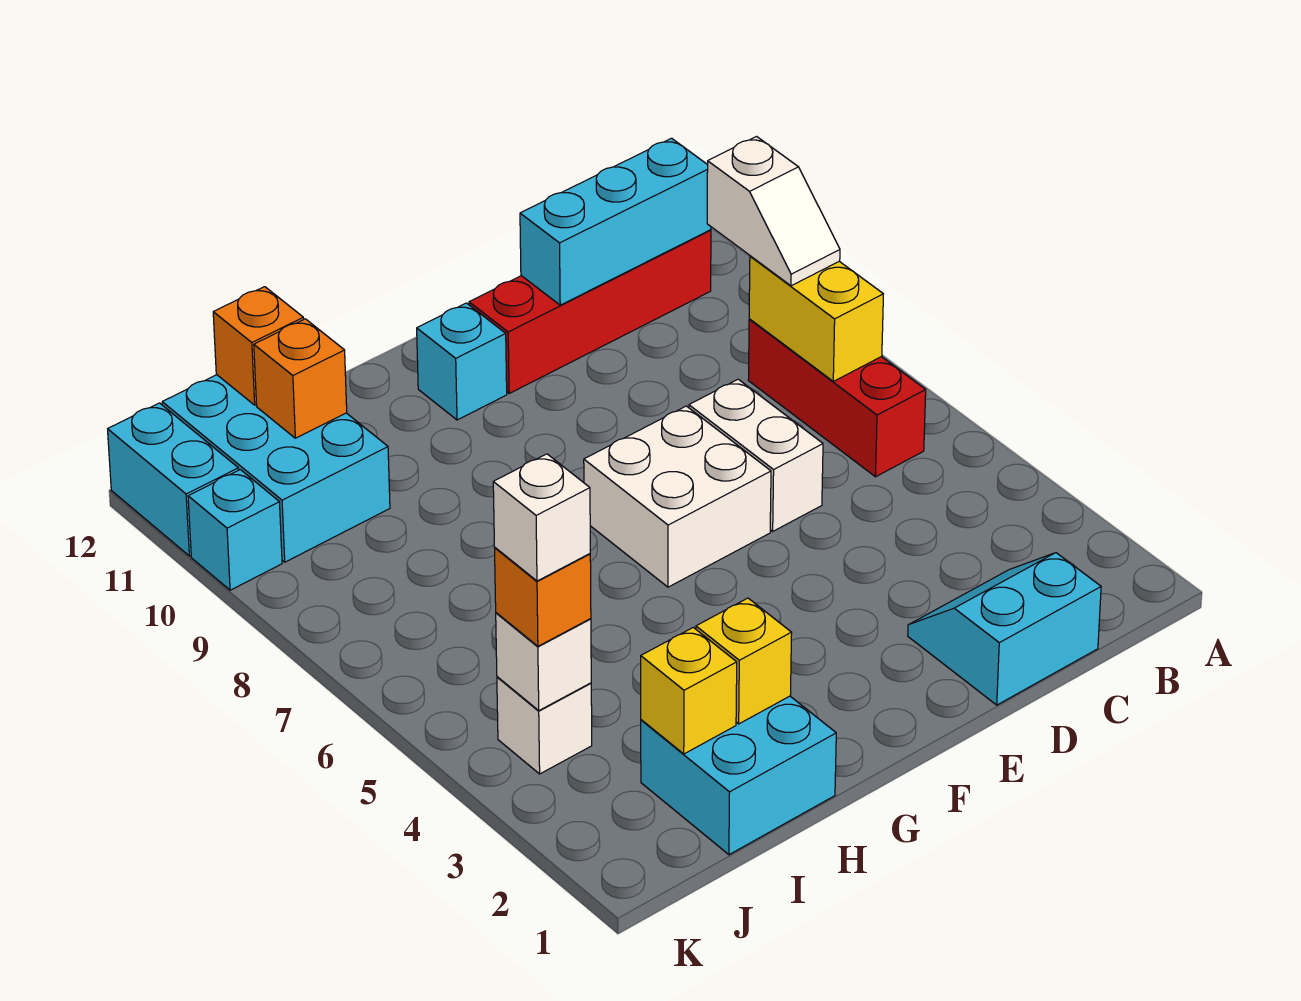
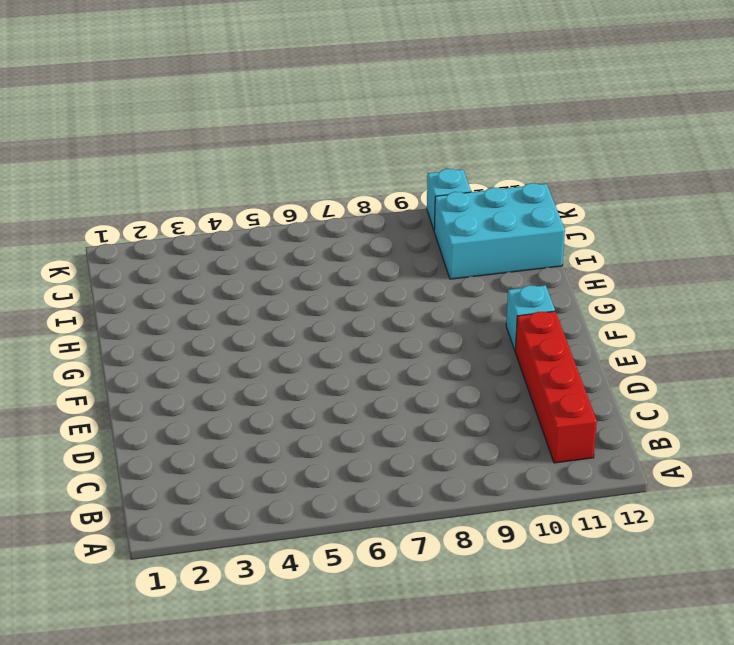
none -> red 1x3 brick [748,319,926,477]
none -> cyan 2x2 slope [908,553,1101,705]
none -> white 1x2 brick [689,379,823,531]

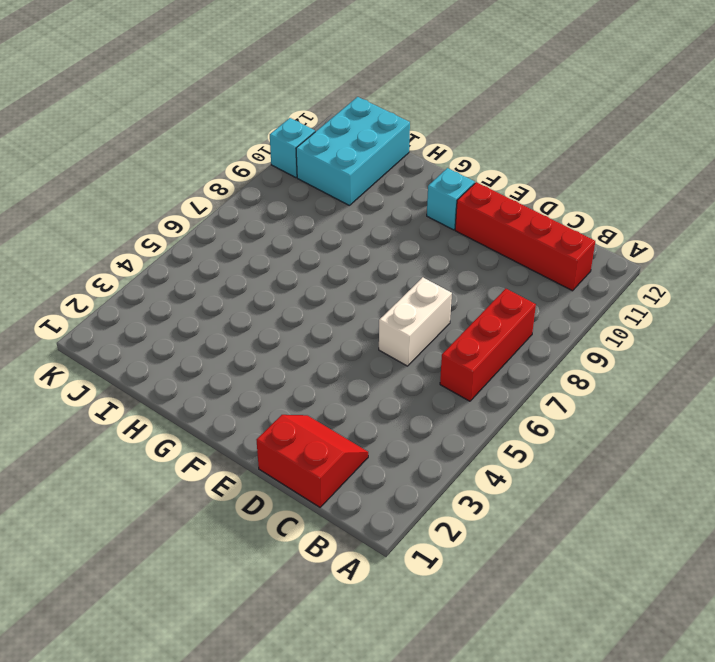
red 2x2 slope [257,415,368,507] -> cyan 2x2 slope [908,553,1101,705]
none -> white 2x2 brick [584,406,771,587]
none -> cyan 2x2 brick [641,696,836,855]
none -> white 1x1 brick [497,677,592,774]

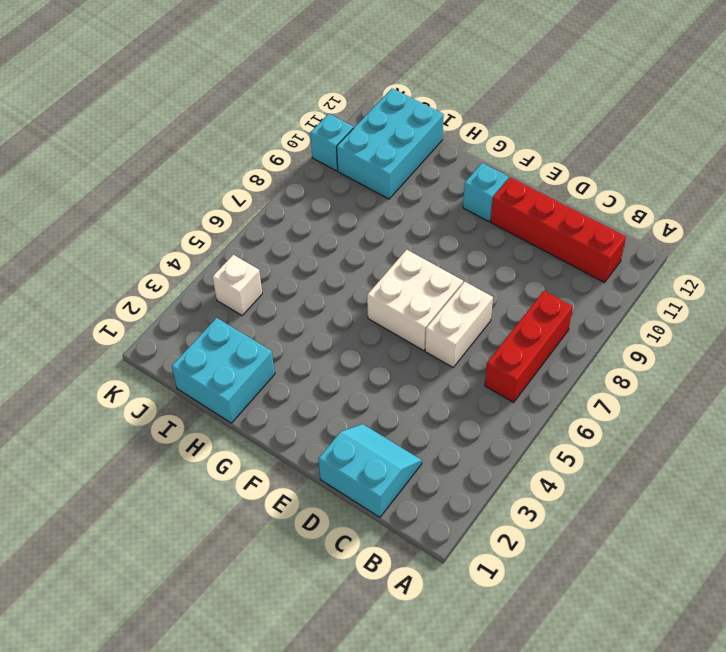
none -> cyan 1x2 brick [108,403,239,556]
none -> yellow 1x2 brick [749,256,883,381]
none -> cyan 1x3 brick [520,138,711,305]

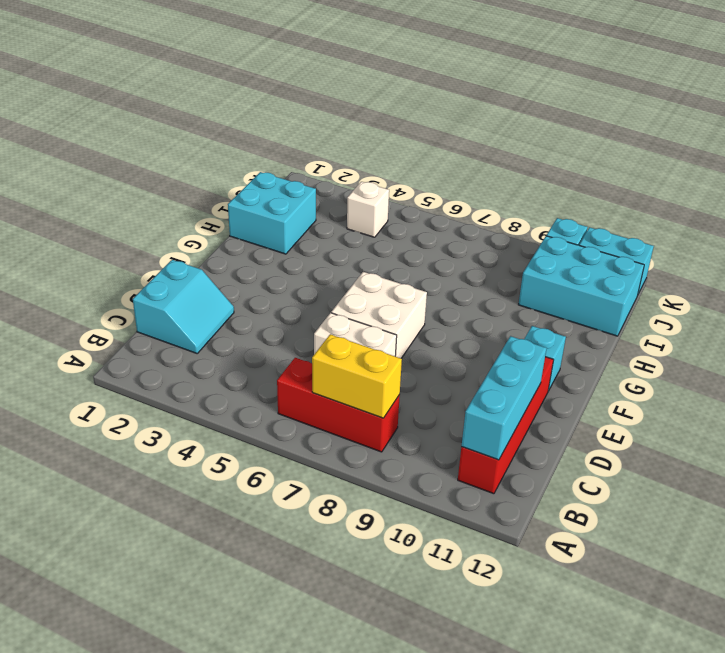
none -> yellow 1x1 brick [696,598,792,724]
none -> yellow 1x1 brick [641,627,737,754]
none -> orange 1x1 brick [254,319,347,438]

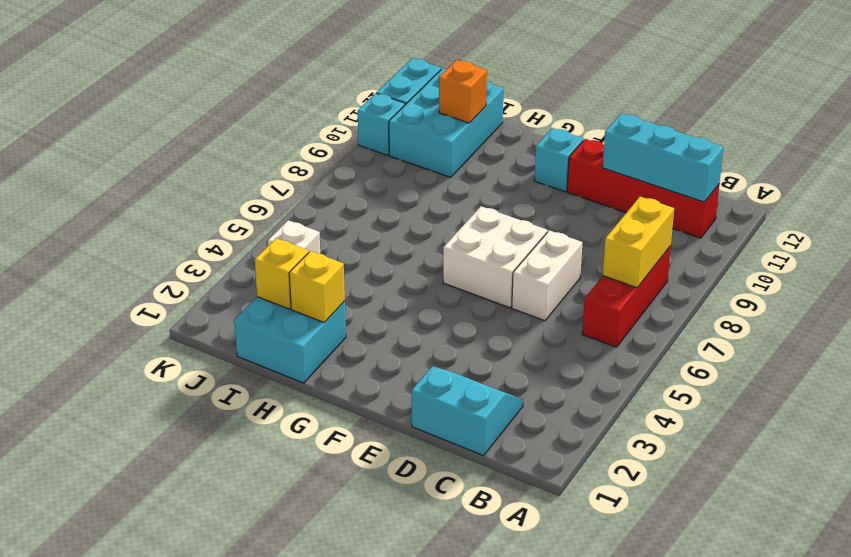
none -> orange 1x1 brick [213,287,304,405]
none -> white 1x1 brick [496,613,591,710]
none -> white 1x2 slope [707,137,840,286]

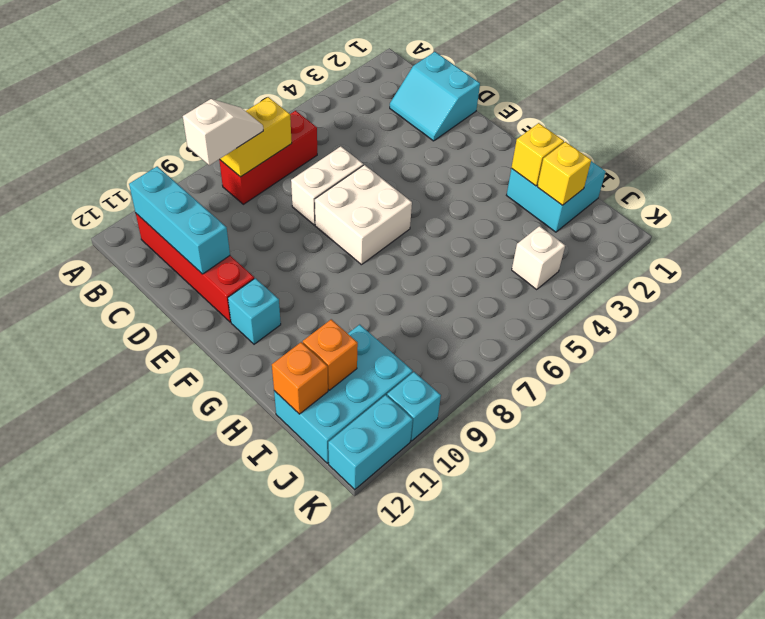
none -> white 1x1 brick [496,613,591,710]
none -> orange 1x1 brick [495,548,591,646]
none -> white 1x1 brick [493,454,590,581]

